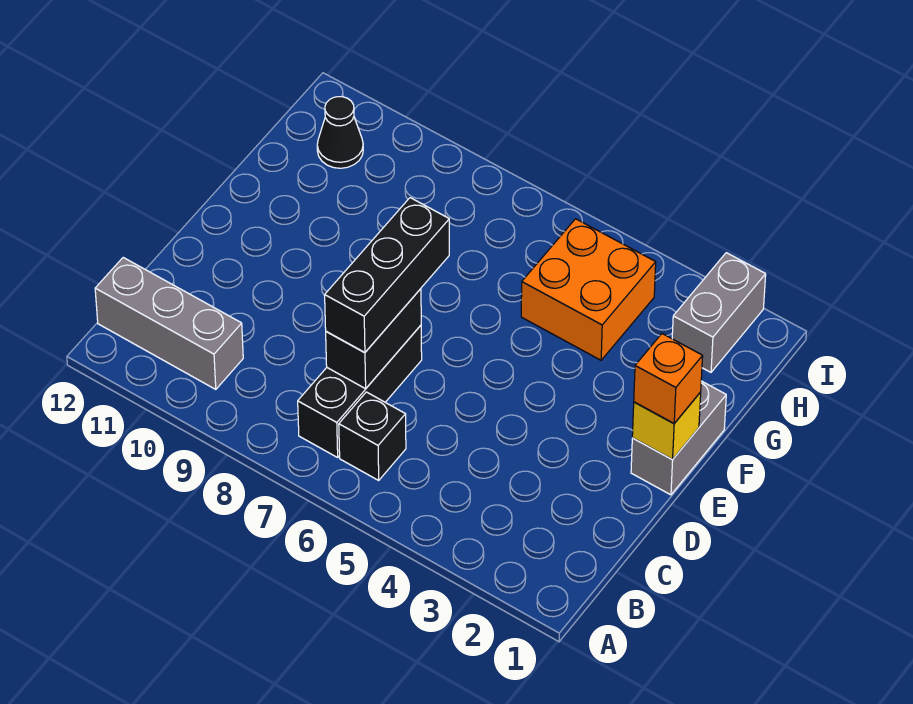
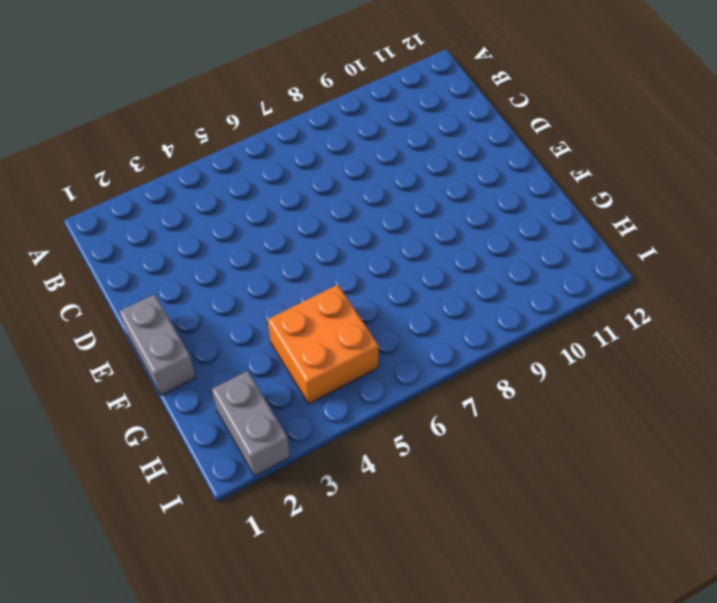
none -> black 1x1 brick [339,392,406,480]
none -> black 1x3 brick [298,325,422,457]

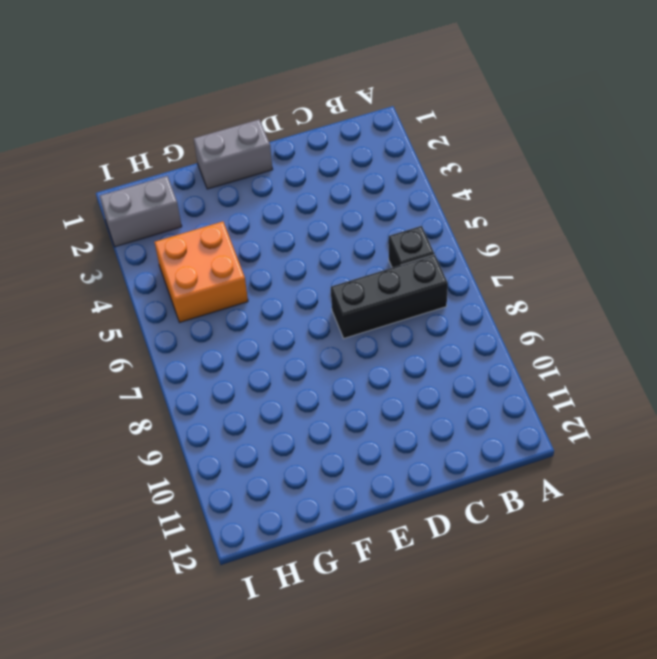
none -> grey 1x3 brick [95,258,243,389]
none -> black 1x1 cone [317,97,363,168]

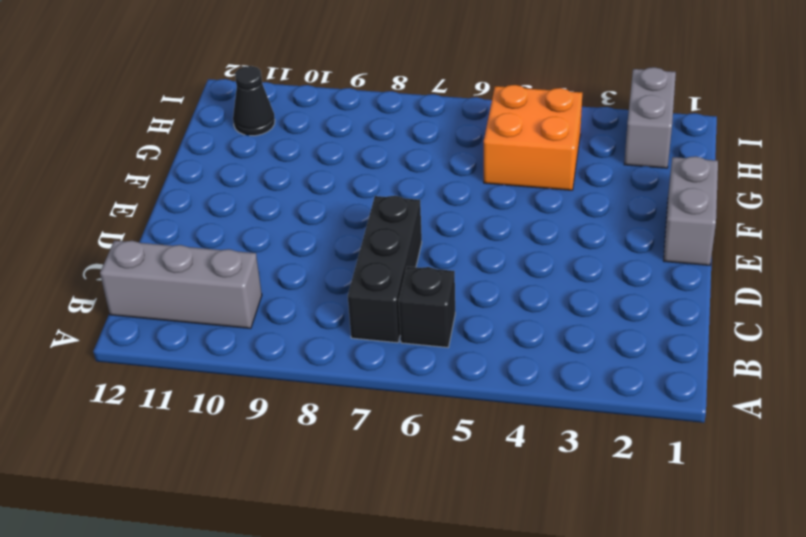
none -> black 1x2 brick [326,289,421,389]
none -> yellow 1x1 brick [632,392,701,460]

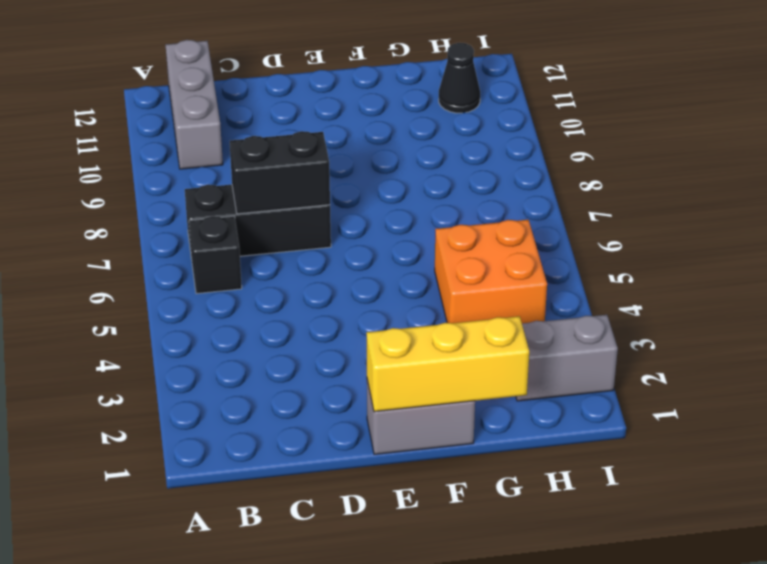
yellow 1x3 brick [366,316,529,412] -> yellow 1x1 brick [632,392,701,460]
none -> black 1x3 brick [325,198,449,353]
none -> orange 1x1 brick [634,334,703,423]

